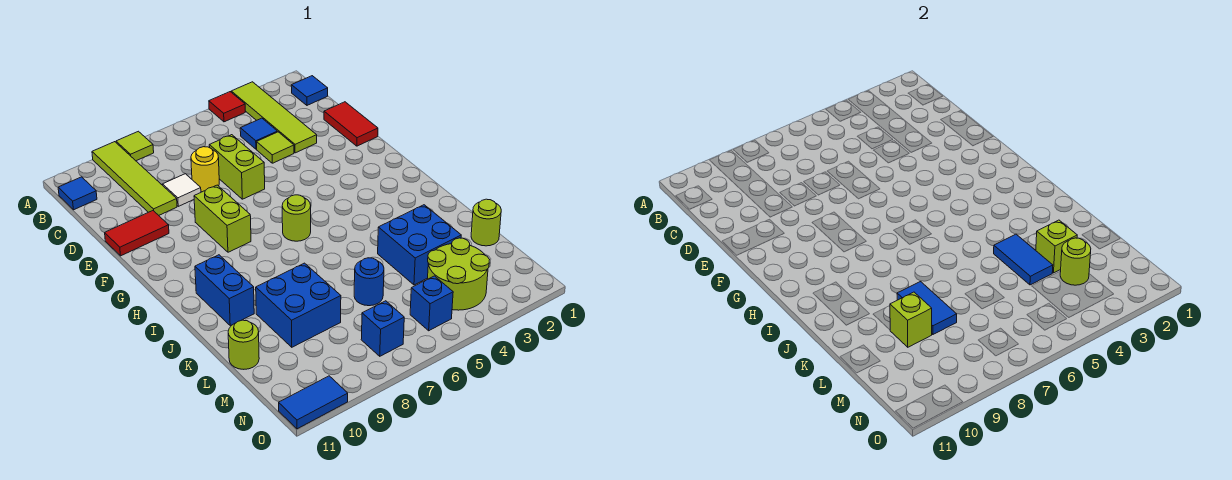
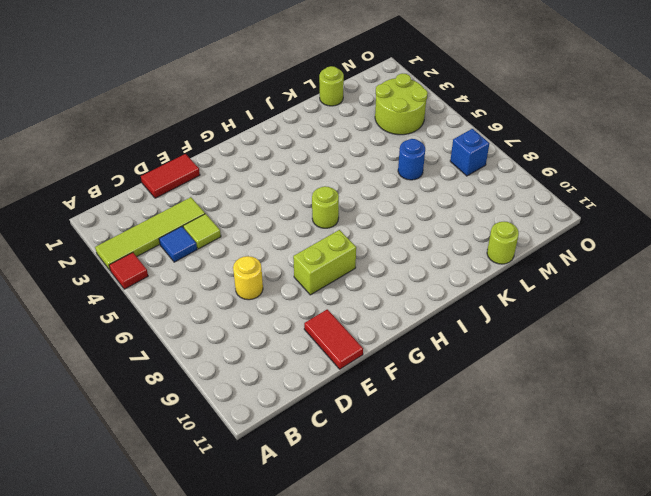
none -> lime 1x1 tile [116,131,154,161]
none -> lime 1x4 tile [92,142,177,215]
none -> blue 1x1 tile [291,76,328,105]
none -> blue 1x1 tile [58,177,97,210]

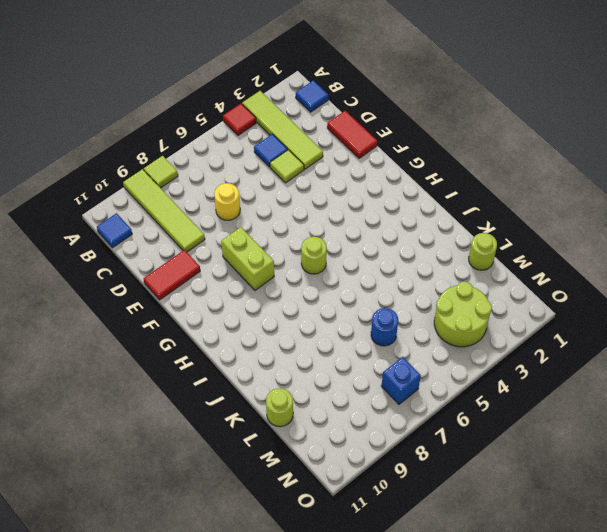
none -> lime 1x2 brick [209,135,265,199]
none -> white 1x1 tile [163,174,201,206]
none -> blue 1x2 brick [195,255,254,326]
none -> blue 2x2 brick [378,205,461,285]

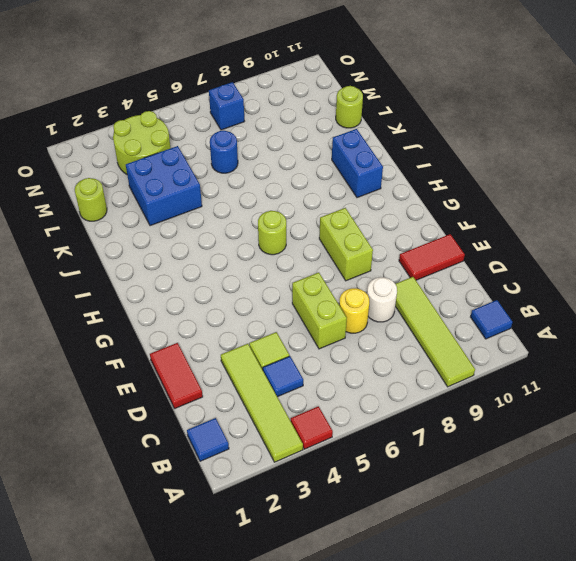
white 1x1 round brick [367,277,397,322] -> white 1x1 tile [163,174,201,206]
none -> lime 1x1 tile [116,131,154,161]
none -> blue 2x2 brick [256,263,341,347]
none -> blue 1x1 brick [410,276,453,331]
none -> blue 1x2 tile [279,376,348,429]

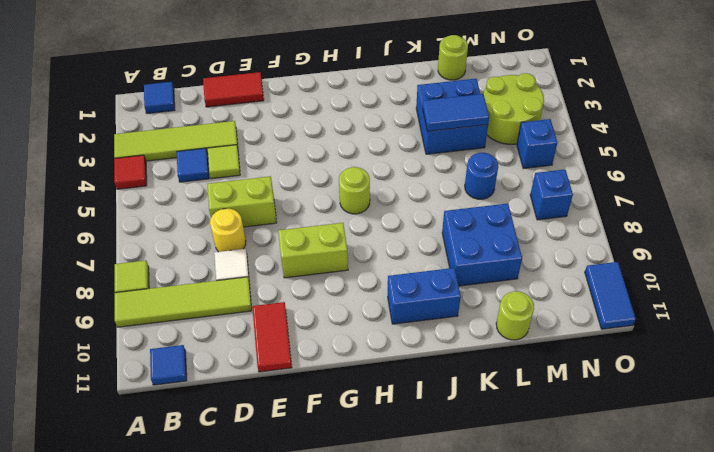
none -> blue 1x2 tile [897,282,957,334]
none -> lime 1x1 brick [1036,220,1077,273]
none -> lime 1x1 brick [890,292,932,347]
none -> lime 1x1 round brick [1060,238,1091,285]

